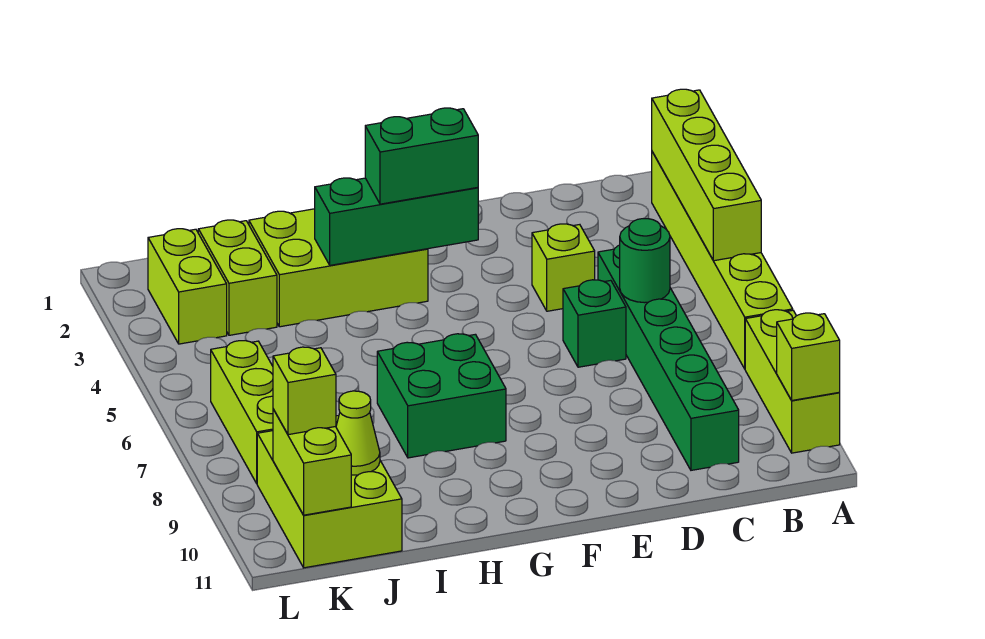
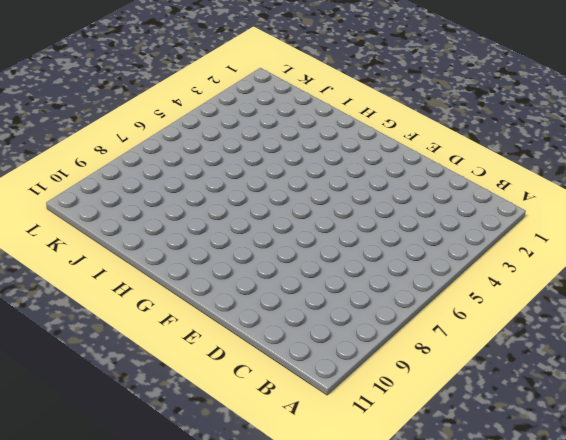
none -> lime 1x6 brick [652,152,793,369]
none -> lime 1x3 brick [745,310,840,453]
none -> green 1x6 brick [598,245,739,470]

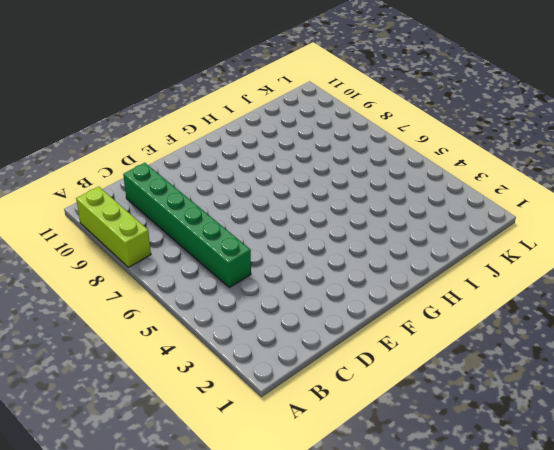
none -> lime 1x6 brick [652,152,793,369]
none -> lime 1x1 brick [532,224,595,311]
none -> green 1x1 brick [563,280,626,367]

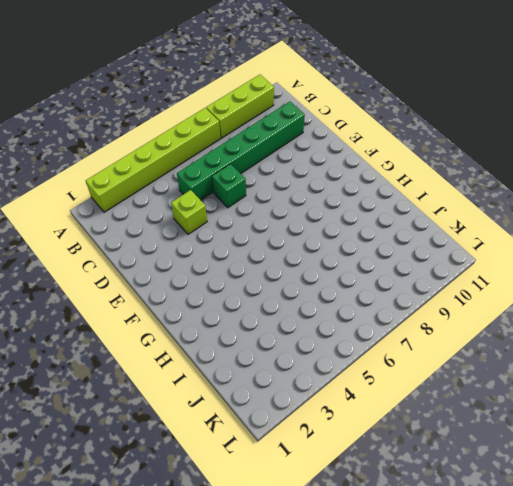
none -> lime 2x3 brick [249,209,428,327]
none -> green 2x2 brick [377,334,506,458]
none -> lime 1x2 brick [198,220,277,335]

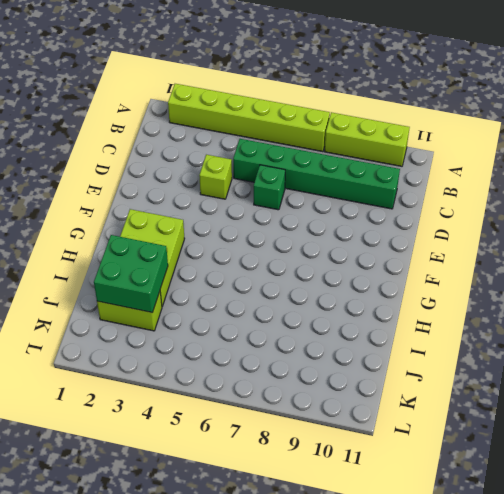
green 2x2 brick [94,235,168,313] -> green 2x2 brick moved to [377,334,506,458]
none -> lime 2x3 brick [257,416,402,568]
none -> lime 1x2 brick [148,229,227,344]
none -> lime 1x3 brick [211,341,273,483]

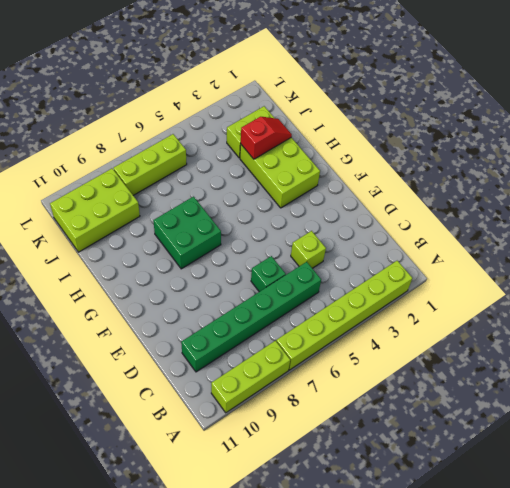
red 1x2 slope [241,117,292,159] -> none
none -> lime 1x2 brick [148,229,227,344]
none -> lime 1x4 brick [652,89,761,261]
none -> lime 1x1 brick [777,313,840,400]

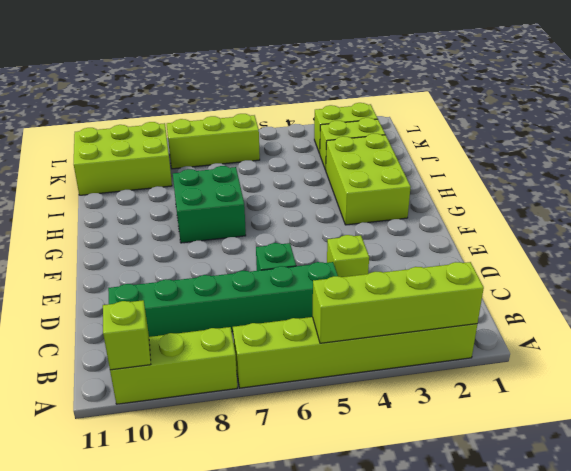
none -> green 1x1 round brick [620,219,670,303]
none -> green 1x3 brick [315,178,478,265]
none -> lime 1x1 cone [336,391,380,475]

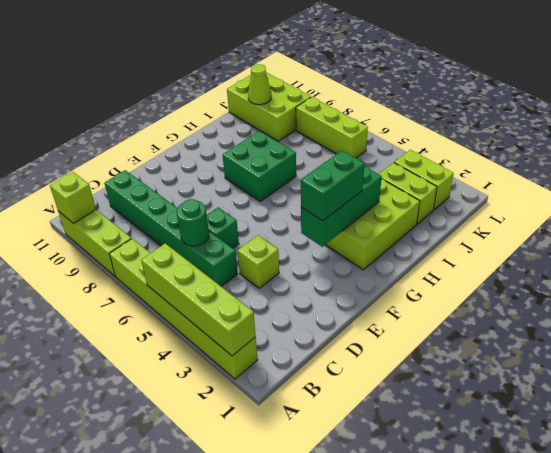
none -> lime 1x2 brick [273,409,351,515]
none -> lime 1x1 brick [273,347,336,435]

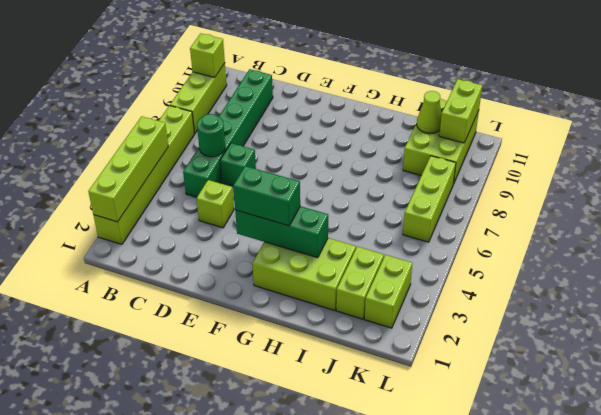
none -> green 2x2 brick [377,334,506,458]
none -> lime 1x1 brick [273,347,336,435]

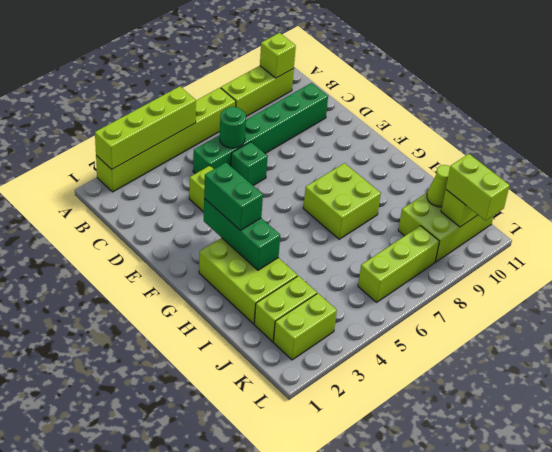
lime 2x2 brick [303,163,381,239] -> green 2x2 brick [377,334,506,458]
lime 1x2 brick [446,154,510,221] -> lime 1x1 brick [273,347,336,435]

